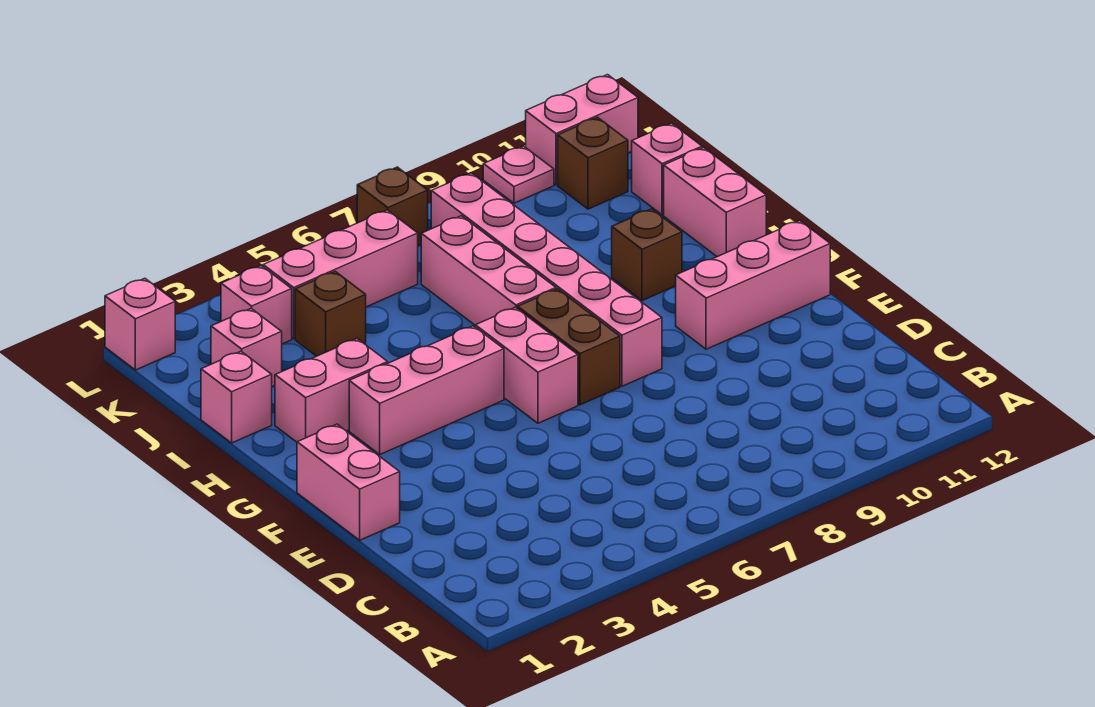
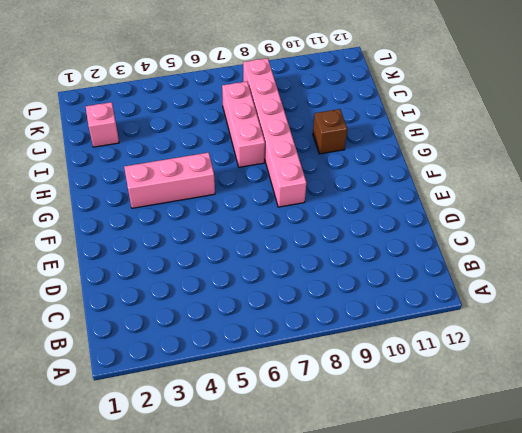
none -> pink 1x2 brick [297,424,400,540]
none -> pink 1x2 brick [475,307,578,423]
none -> brown 1x2 brick [517,289,620,405]

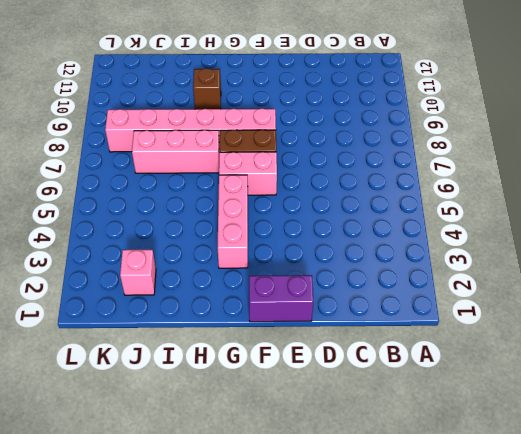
purple 1x2 brick [249,275,313,322] -> pink 1x2 brick [297,424,400,540]
none -> pink 1x3 brick [676,220,830,349]
none -> pink 1x2 brick [275,339,388,442]
none -> pink 1x2 brick [664,147,766,257]

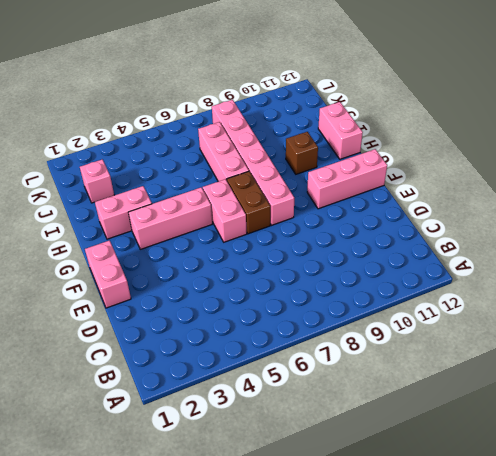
none -> pink 1x1 brick [201,351,272,443]
none -> brown 1x1 brick [295,271,366,356]
none -> pink 1x1 brick [632,123,702,215]

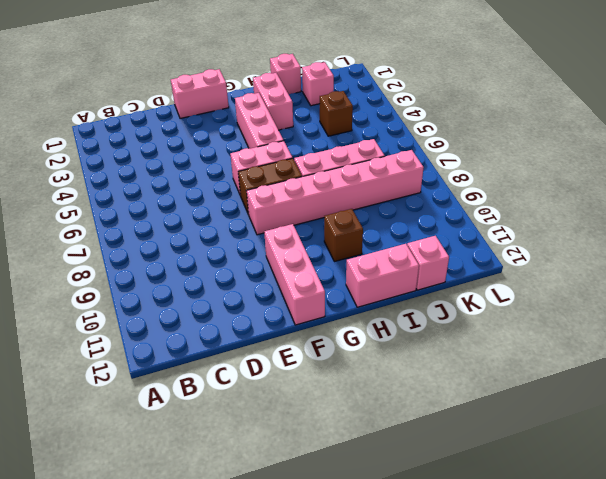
none -> pink 1x1 brick [221,266,292,344]
none -> pink 1x3 brick [263,210,418,339]
none -> brown 1x1 brick [558,117,628,209]

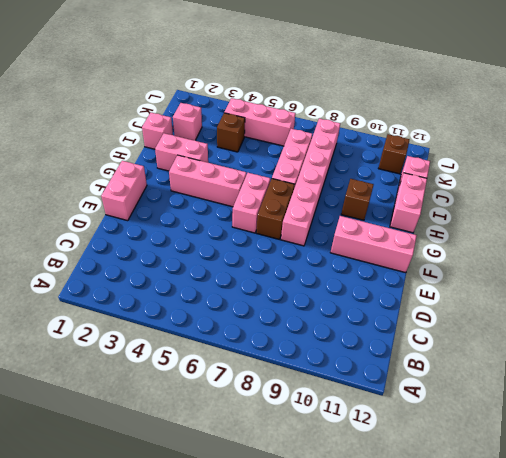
none -> pink 1x1 brick [221,266,292,344]
none -> pink 1x1 brick [105,278,175,370]
none -> brown 1x1 brick [357,167,428,246]

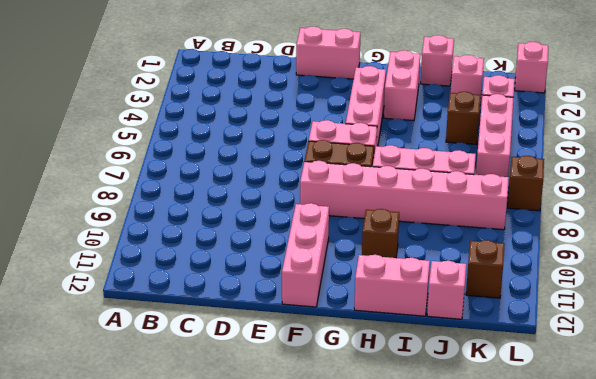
none -> pink 1x1 plate [483,146,554,203]
none -> pink 1x2 brick [526,75,638,185]

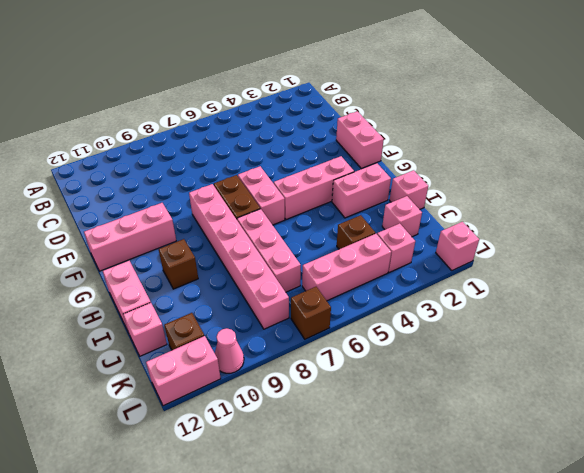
pink 1x1 cone [215,328,244,373] -> pink 1x1 plate [483,146,554,203]

